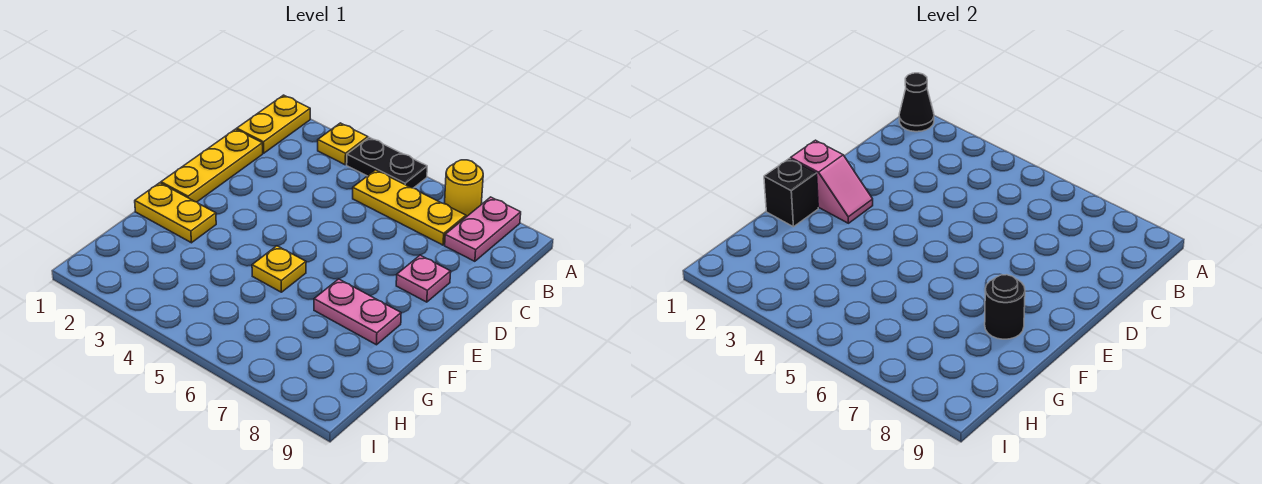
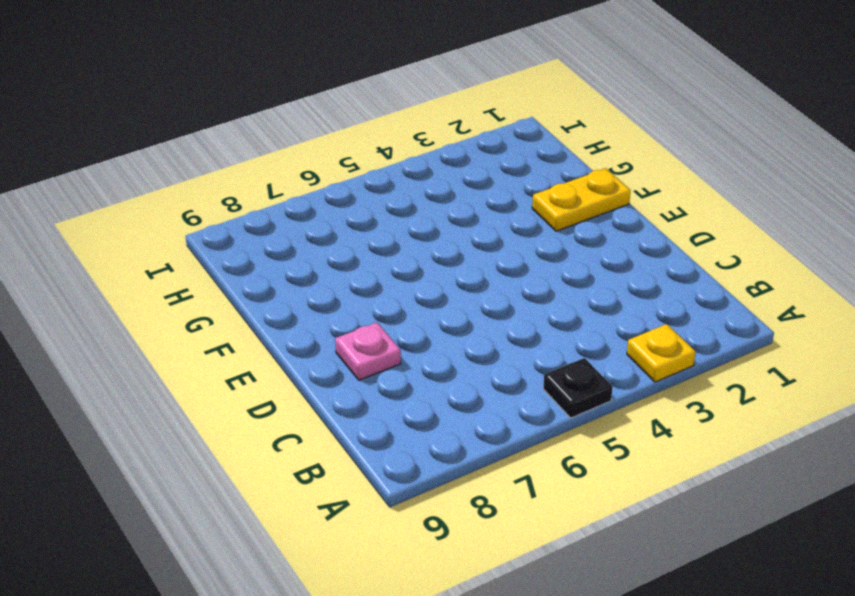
black 1x1 plate [543,358,613,418] -> black 1x2 plate [347,137,427,188]
none -> yellow 1x2 plate [237,95,310,153]
none -> yellow 1x1 round brick [445,160,483,217]
none -> pink 1x2 plate [445,197,521,261]

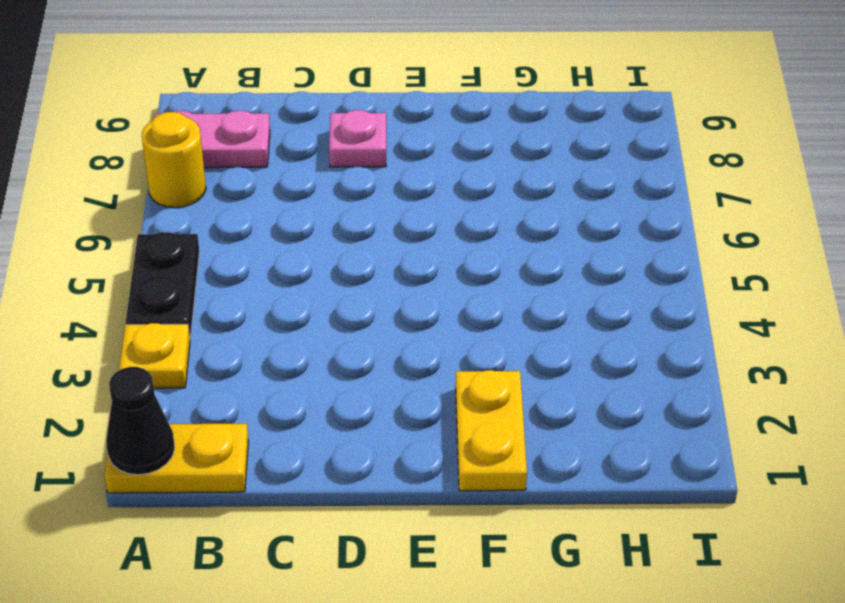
none -> yellow 1x3 plate [353,170,466,245]
none -> yellow 1x3 plate [161,129,263,202]
none -> yellow 1x1 plate [252,246,306,292]

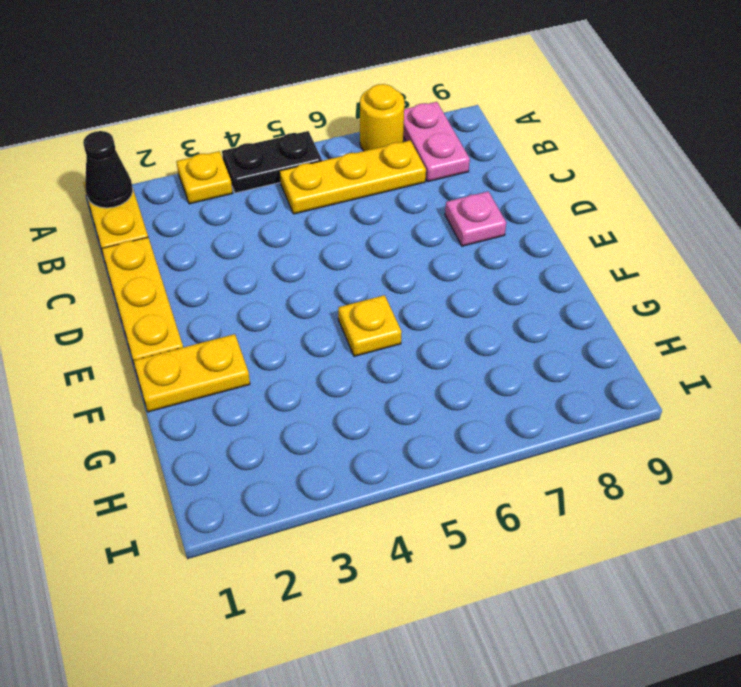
none -> pink 1x2 plate [314,279,401,345]
none -> pink 1x2 slope [791,140,873,223]
none -> black 1x1 brick [764,158,818,227]

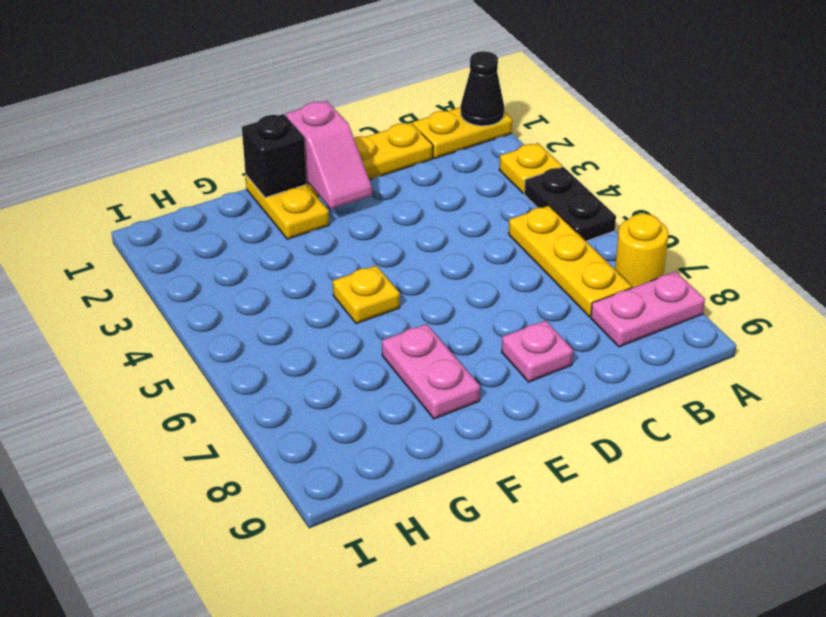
none -> black 1x1 round brick [985,275,1025,339]

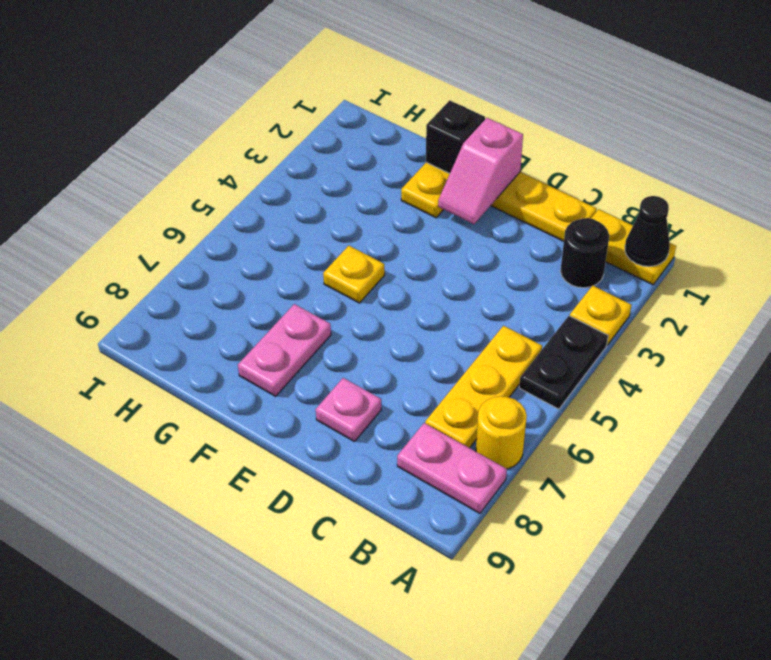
black 1x1 round brick [560,218,609,288] -> black 1x1 round brick moved to [985,275,1025,339]

